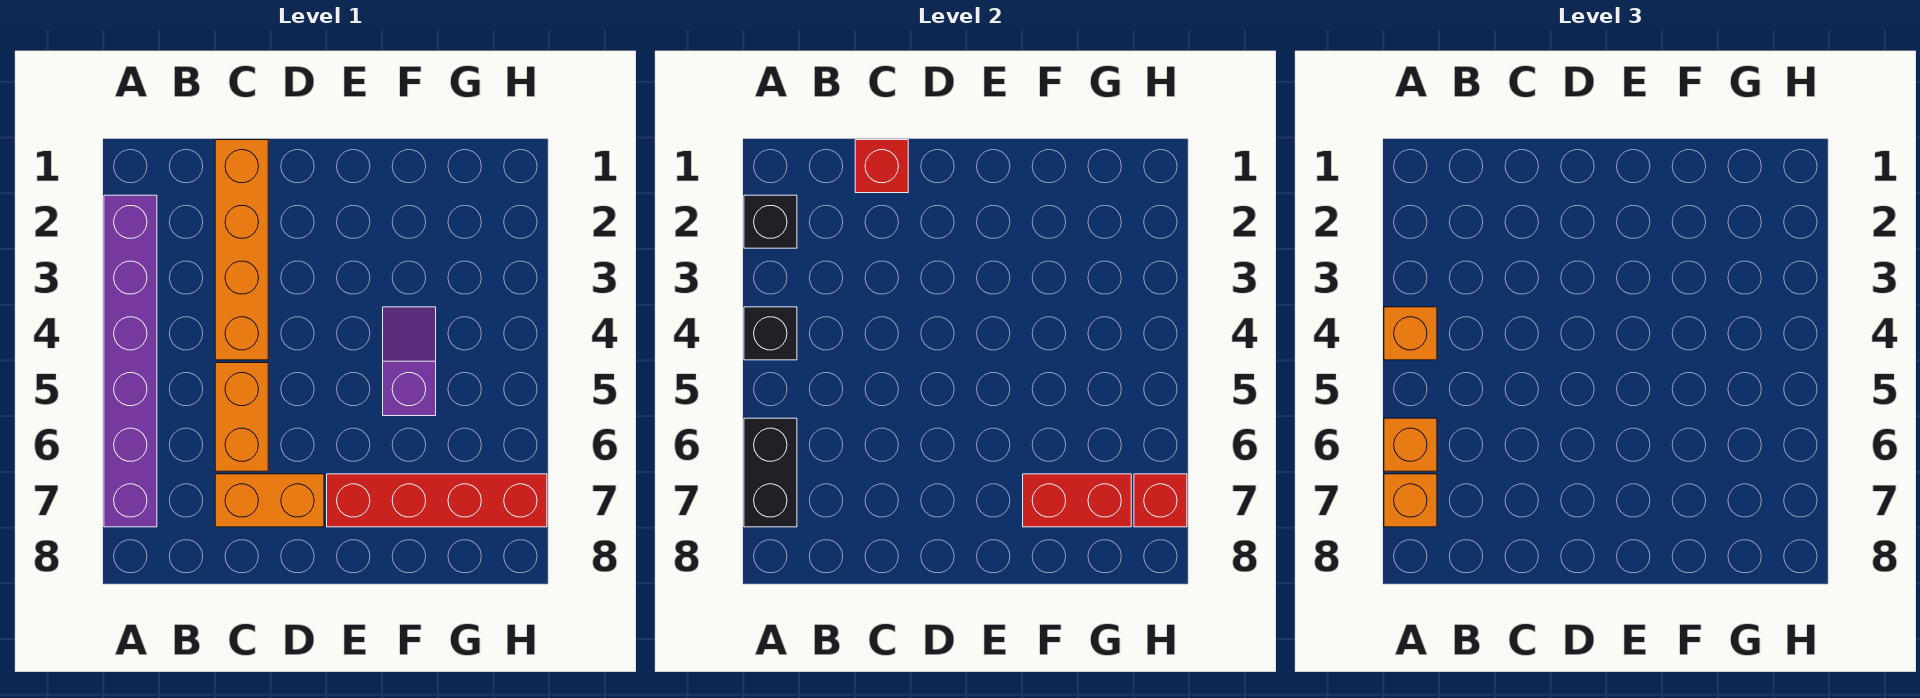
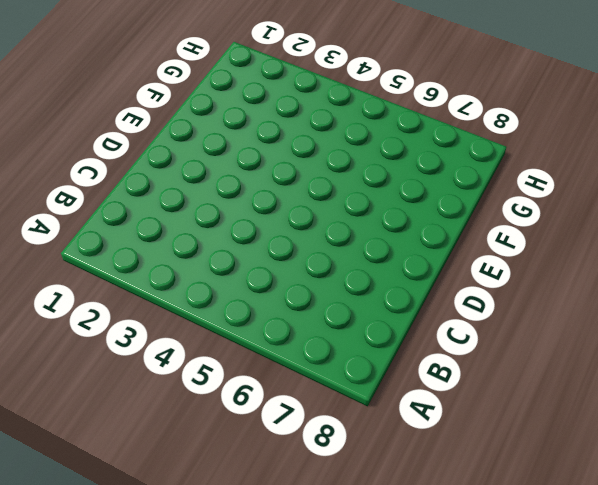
none -> purple 1x6 brick [104,195,157,527]
none -> orange 1x4 brick [215,140,268,360]
none -> orange 1x2 brick [215,363,268,471]

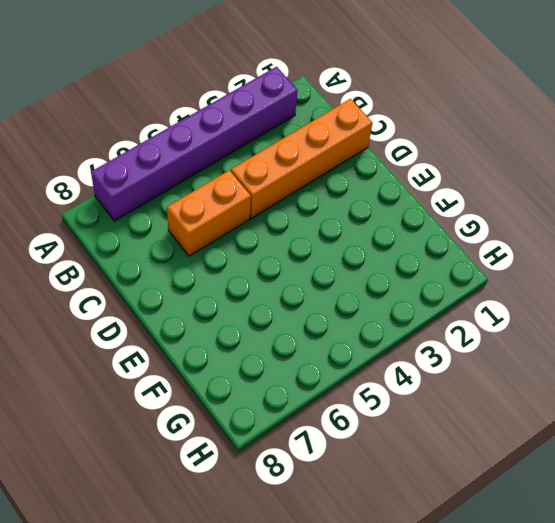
none -> orange 1x2 brick [215,474,324,527]
none -> red 1x4 brick [327,474,547,527]
none -> purple 1x2 slope [383,307,436,416]

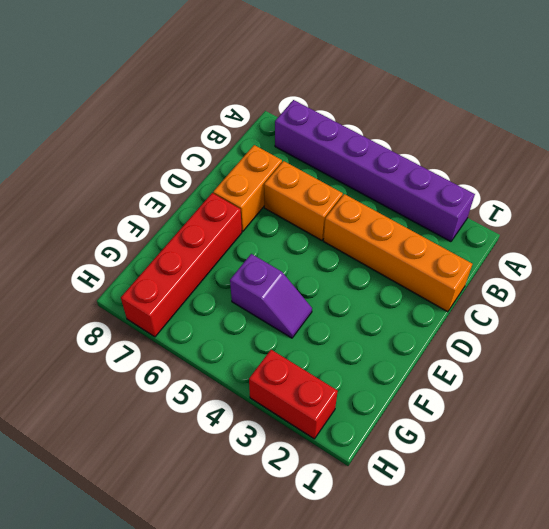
red 1x2 brick [249,350,338,439] -> red 1x2 brick turned to [1023,474,1131,527]
none -> black 1x1 brick [744,195,797,248]
none -> black 1x1 brick [744,307,797,360]
none -> black 1x2 brick [744,418,797,527]

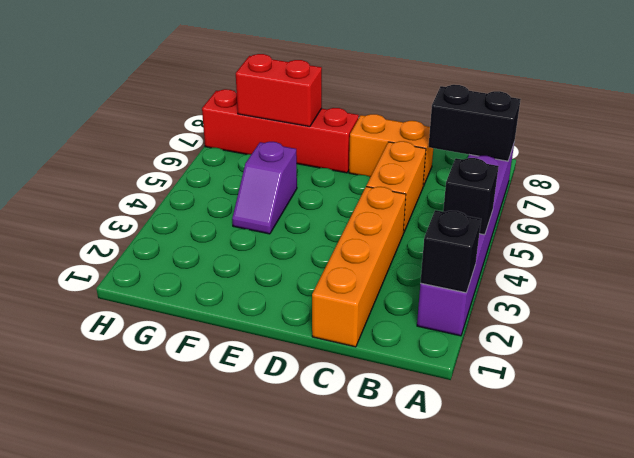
black 1x2 brick [428,85,521,161] -> black 1x2 brick turned to [744,418,797,527]
none -> red 1x1 brick [855,140,908,193]
none -> red 1x1 brick [1134,474,1187,527]
none -> orange 1x1 brick [1384,307,1437,360]

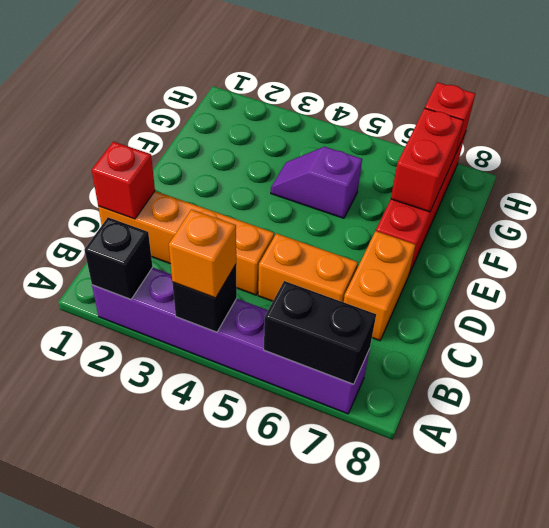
none -> orange 1x1 brick [1384,418,1437,471]
none -> orange 1x1 brick [1384,474,1437,527]

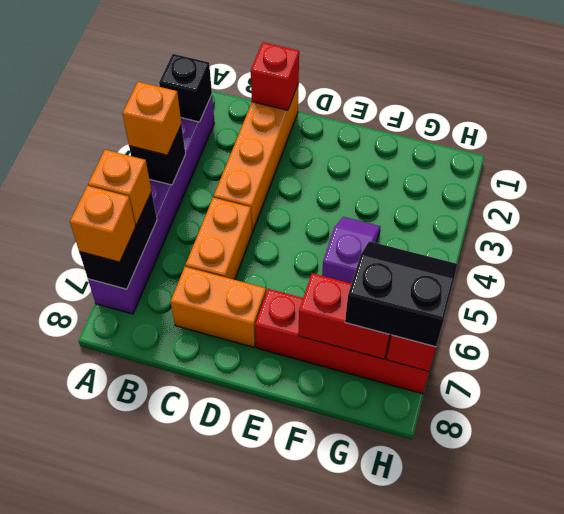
black 2x2 slope [345,241,457,347] -> none

